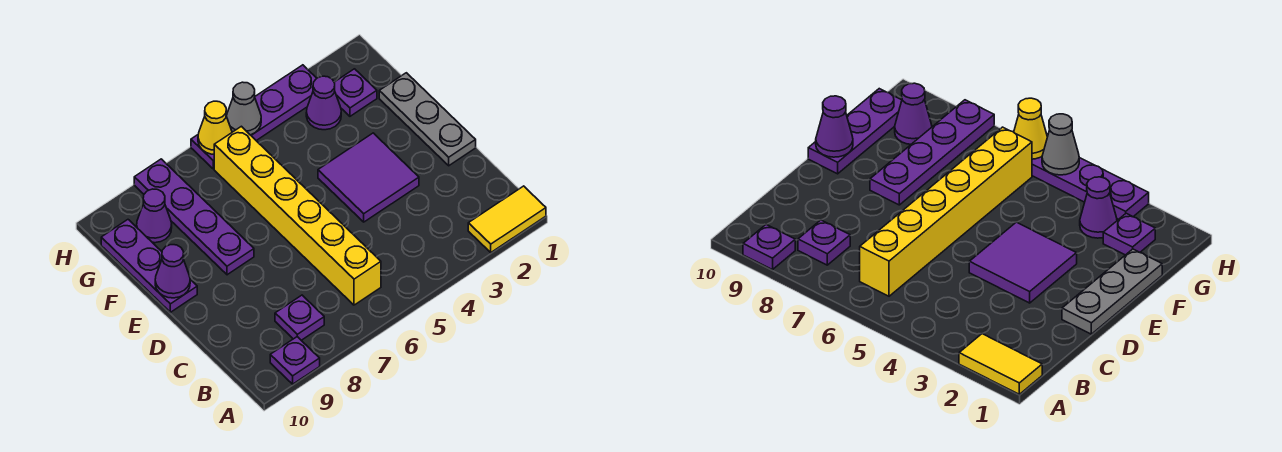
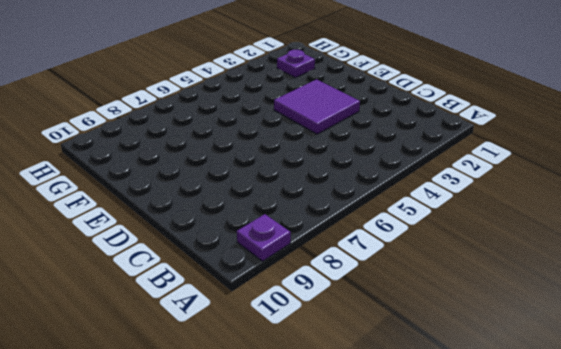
none -> yellow 1x2 tile [468,186,546,252]
none -> yellow 1x6 brick [214,126,381,305]
none -> purple 1x1 plate [275,295,324,340]

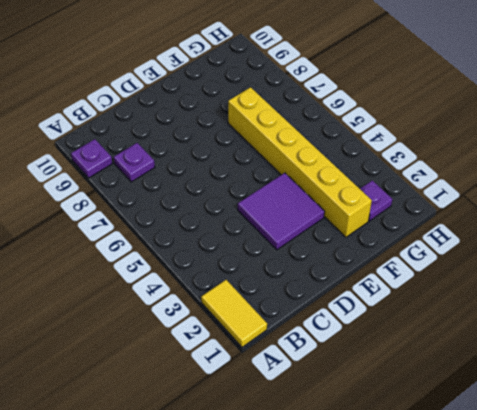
yellow 1x6 brick [228,87,372,237] -> yellow 1x6 brick turned to [214,126,381,305]
none -> grey 1x3 plate [379,73,476,166]
none -> purple 1x4 plate [134,159,254,275]
none -> purple 1x3 plate [101,220,197,312]

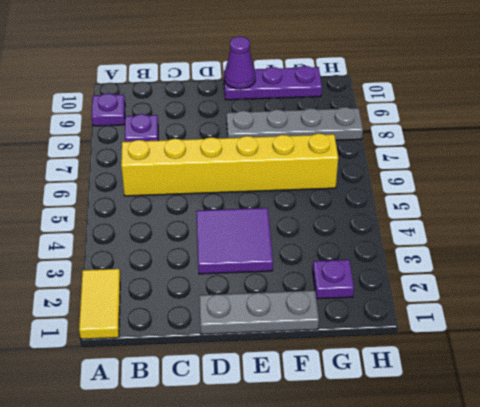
grey 1x4 plate [227,107,363,140] -> purple 1x4 plate [134,159,254,275]
none -> purple 1x1 cone [306,76,341,130]
none -> purple 1x1 cone [137,189,172,243]
none -> purple 1x4 plate [191,65,317,169]

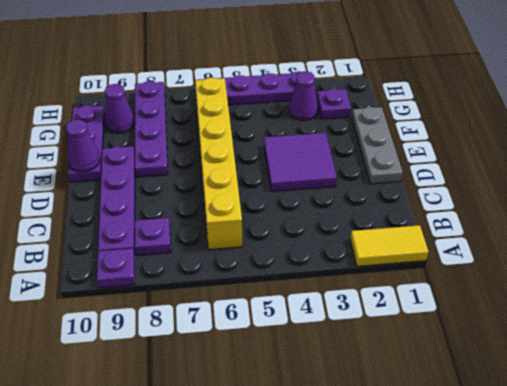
purple 1x4 plate [98,146,135,255] -> none
none -> grey 1x1 cone [226,82,261,135]
none -> yellow 1x1 cone [198,101,232,154]

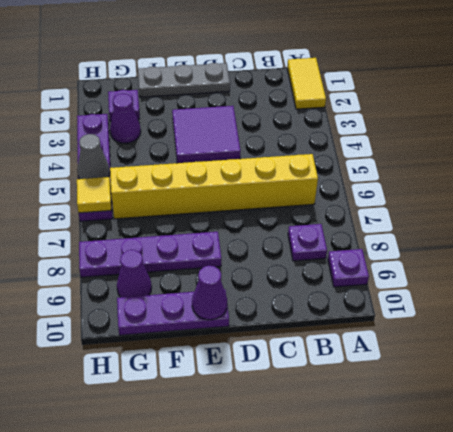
yellow 1x1 tile [77,177,111,213] -> yellow 1x1 cone [198,101,232,154]

